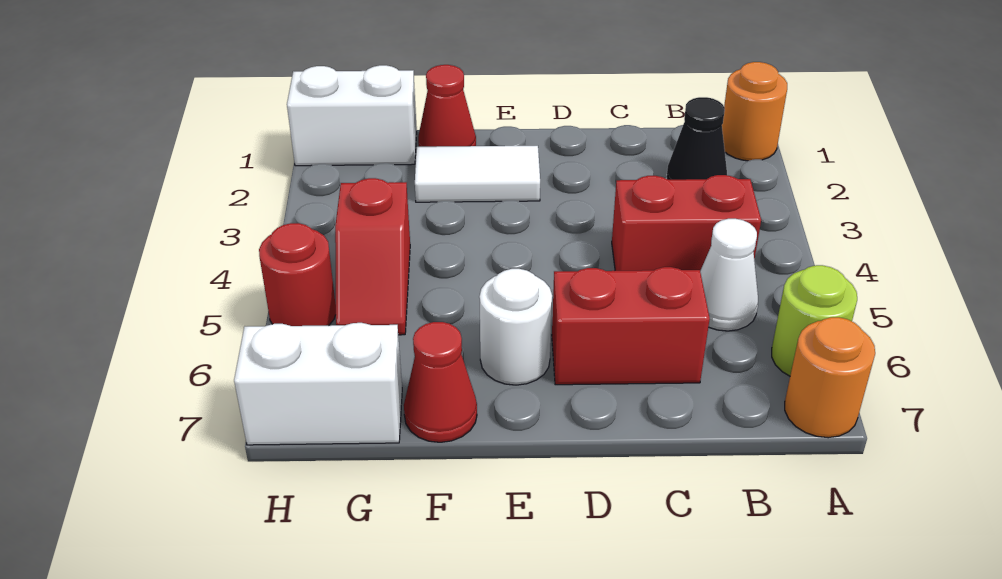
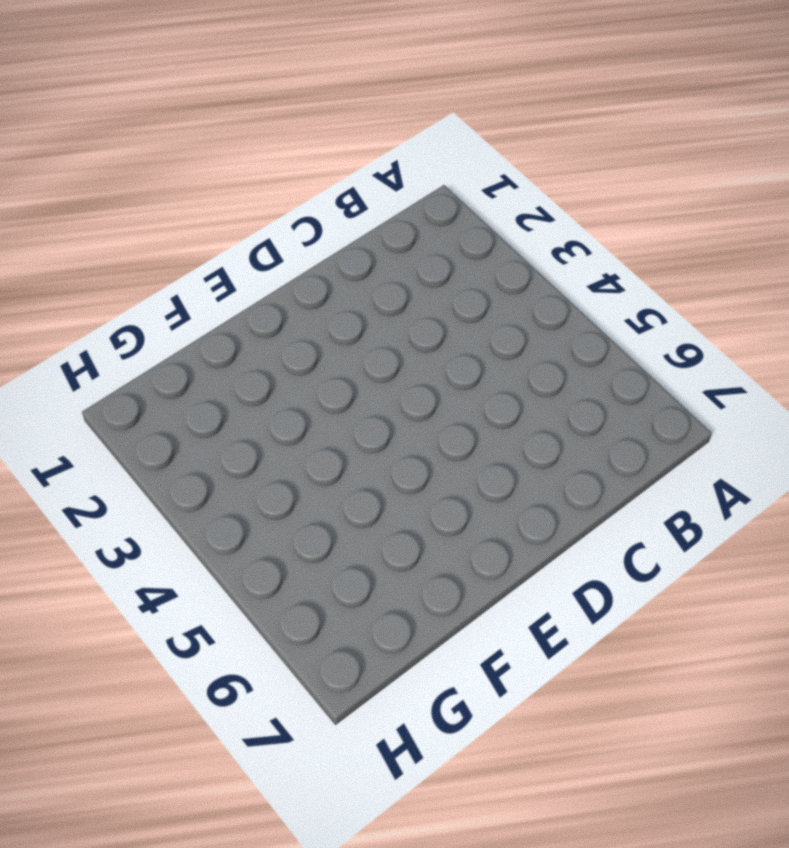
none -> orange 1x1 round brick [722,62,787,161]
none -> lime 1x1 round brick [772,265,857,376]
none -> orange 1x1 round brick [785,317,875,438]

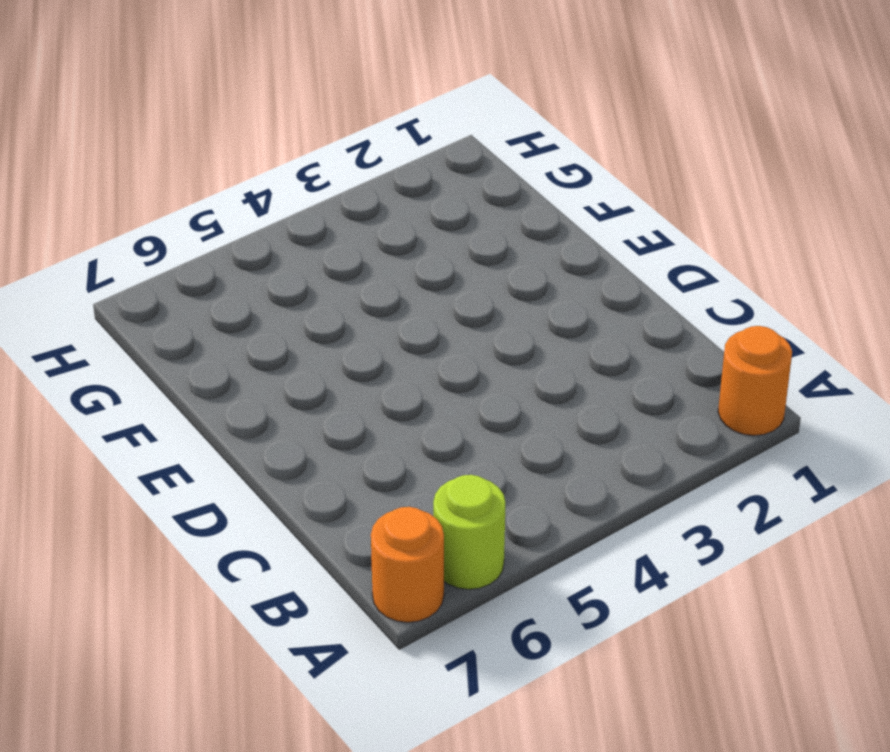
none -> black 1x1 cone [666,97,727,180]
none -> red 1x2 brick [612,175,761,271]
none -> white 1x1 cone [700,219,758,331]

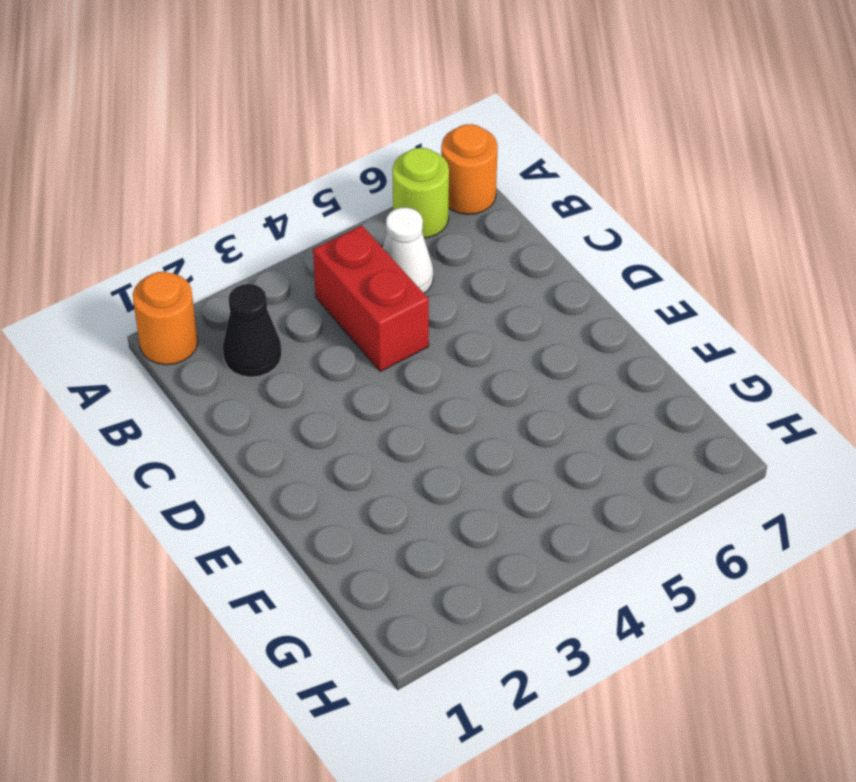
none -> red 1x2 brick [552,267,710,385]
none -> white 1x2 tile [415,146,540,202]
none -> white 1x1 round brick [479,269,552,385]

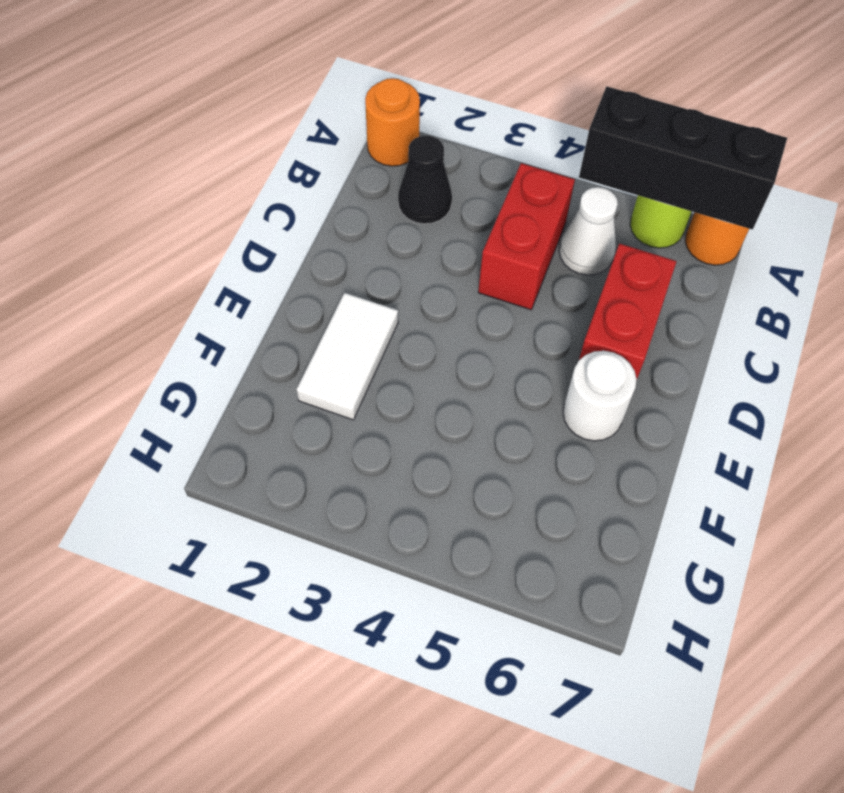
black 1x3 brick [579,86,787,230] -> none
none -> red 1x1 cone [418,65,476,147]
none -> red 1x1 cone [404,322,477,442]
none -> white 1x2 brick [287,65,417,166]

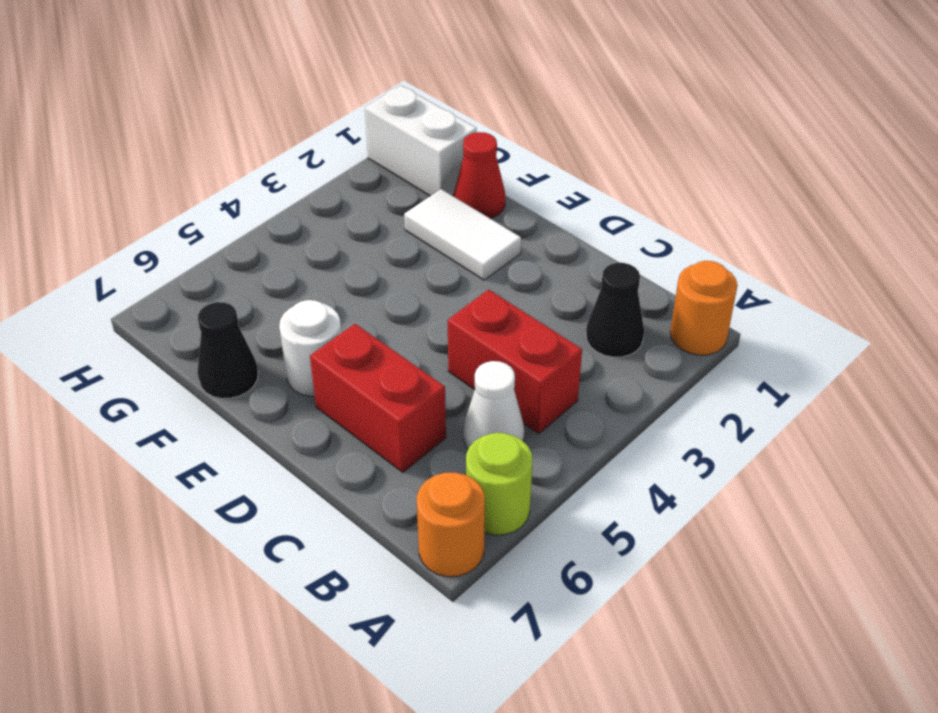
black 1x1 cone [198,302,258,399] -> red 1x1 cone [404,322,477,442]
none -> red 1x2 slope [335,178,410,335]
none -> white 1x2 brick [234,323,402,445]
none -> red 1x1 round brick [259,223,336,326]

